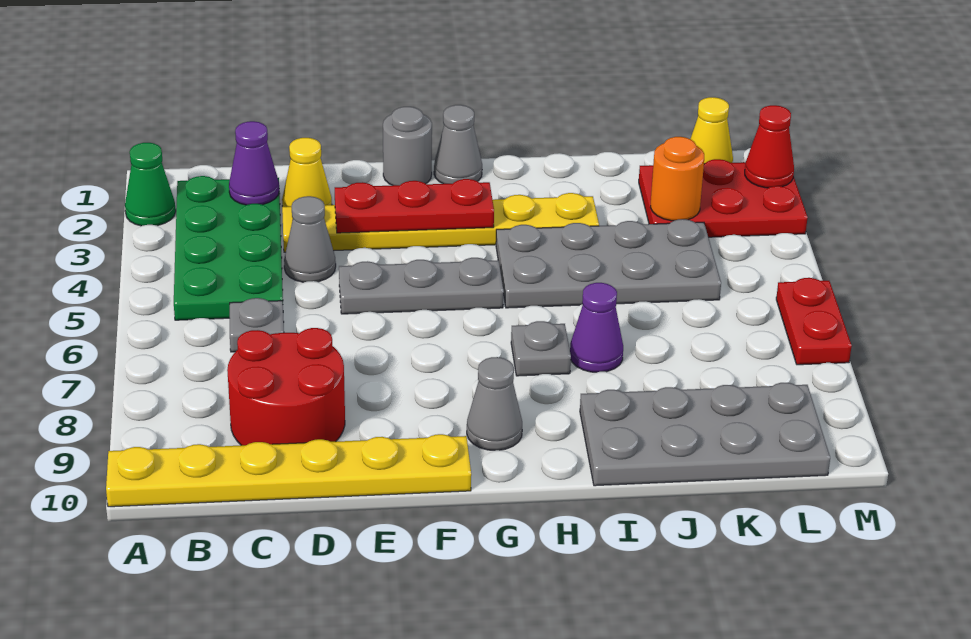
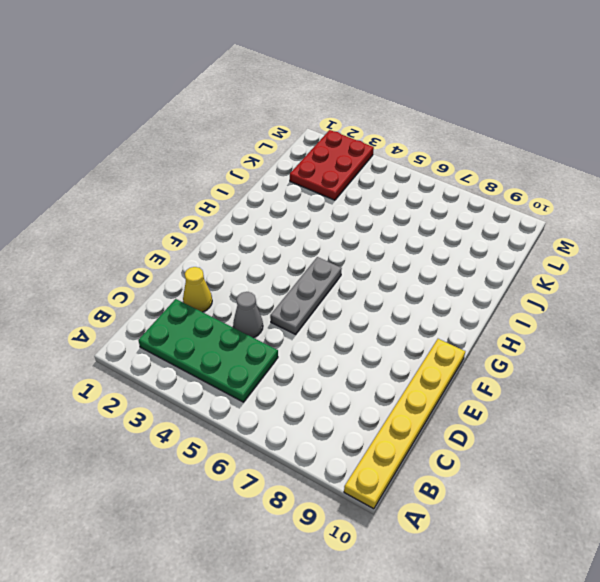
none -> green 1x1 cone [125,143,176,226]
none -> grey 1x1 plate [230,298,284,352]
none -> red 2x2 round brick [227,328,345,445]

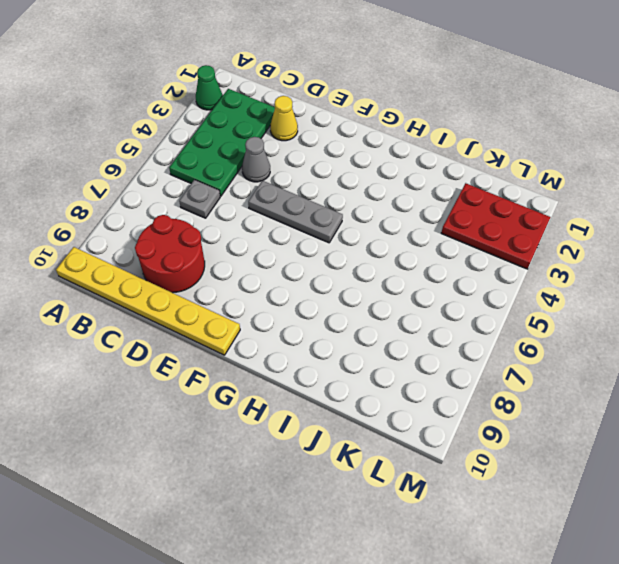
none -> yellow 1x6 plate [282,193,599,252]
none -> grey 1x1 round brick [383,107,432,185]
none -> grey 1x1 cone [434,105,482,184]

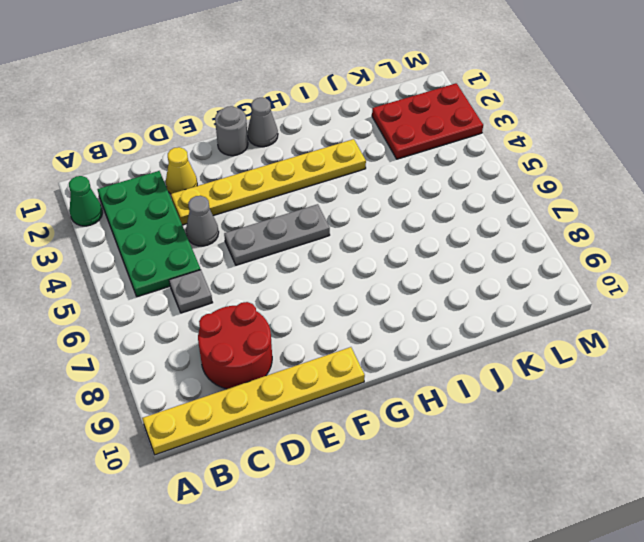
none -> grey 1x1 cone [467,357,522,450]
none -> grey 2x4 plate [496,219,721,308]
none -> grey 1x1 plate [511,321,571,376]

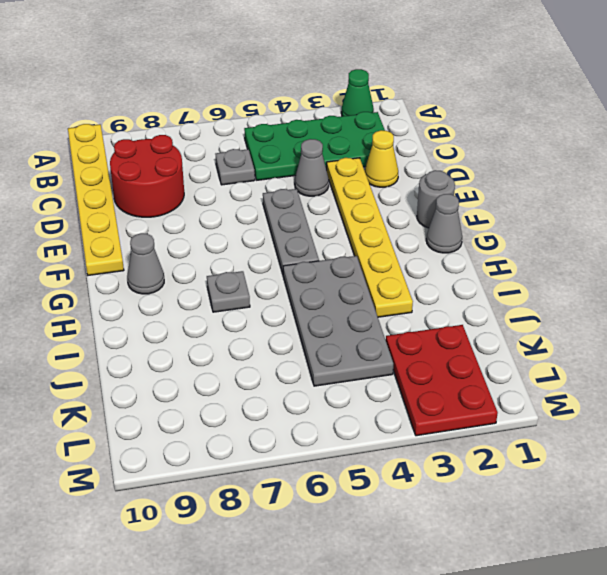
none -> purple 1x1 cone [570,283,623,372]
none -> grey 2x4 plate [580,383,830,486]
none -> yellow 1x1 cone [691,97,733,164]

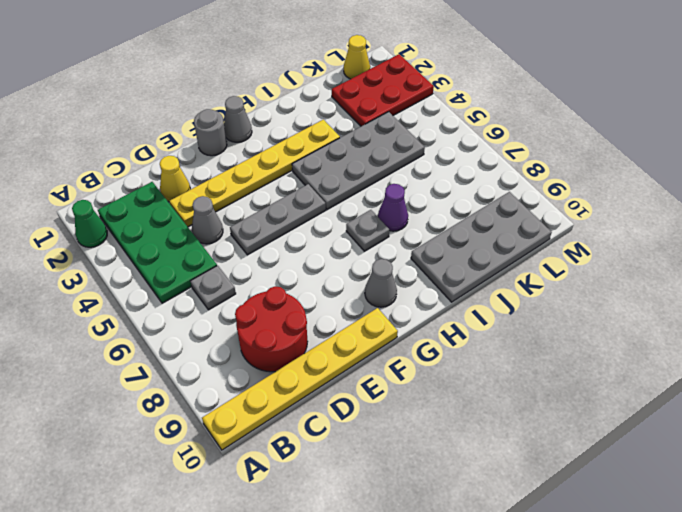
none -> red 1x2 plate [776,278,852,365]
none -> purple 1x1 cone [229,121,279,205]
none -> red 1x3 plate [335,179,494,233]

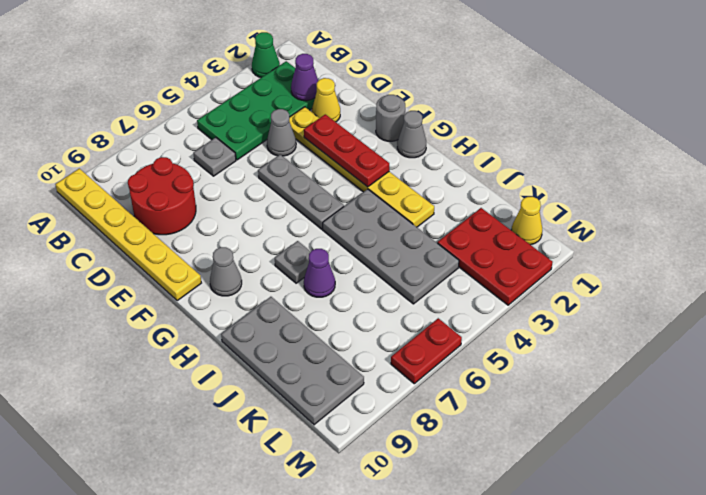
none -> orange 1x1 round brick [650,137,704,221]
none -> red 1x1 cone [745,105,794,188]

